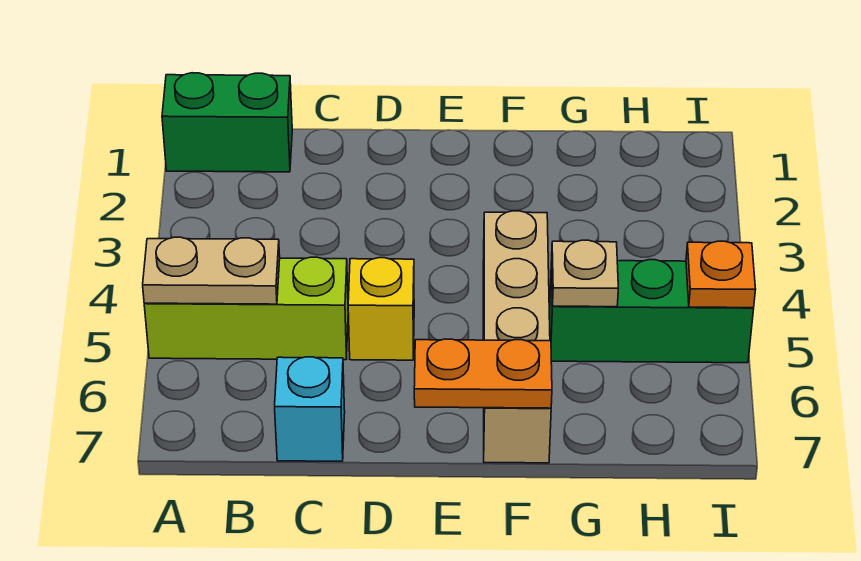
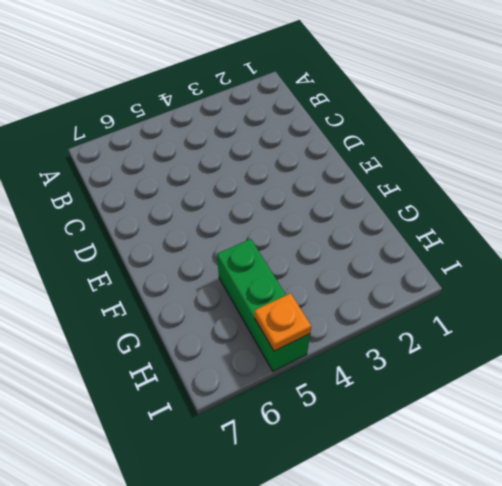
none -> green 1x2 brick [162,73,292,172]
none -> lime 1x3 brick [144,257,348,360]

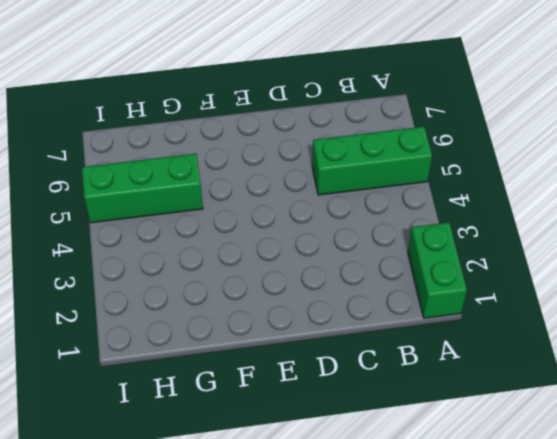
green 1x2 brick [408,222,467,318] -> green 1x2 brick turned to [162,73,292,172]
green 1x3 brick [312,127,432,195] -> lime 1x3 brick [144,257,348,360]
none -> cyan 1x1 brick [275,357,345,461]
none -> yellow 1x1 brick [348,258,414,360]

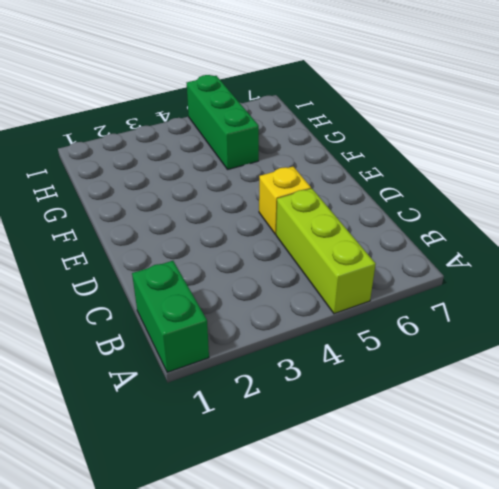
none -> cyan 1x1 brick [275,357,345,461]
none -> tan 1x4 brick [483,211,551,463]

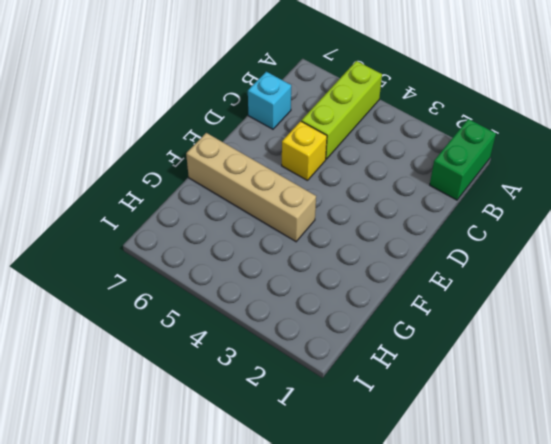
none -> green 1x3 brick [549,260,754,363]
none -> tan 1x2 plate [143,237,280,304]

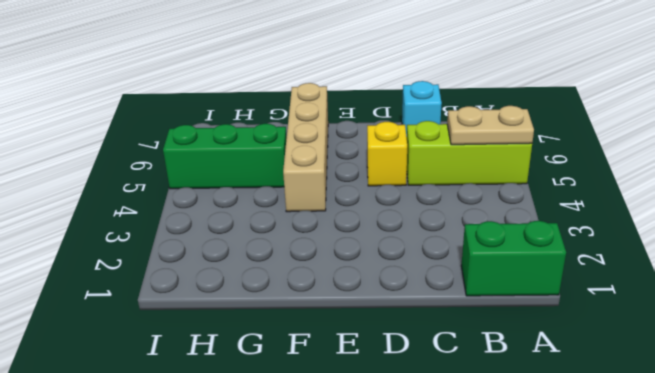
none -> orange 1x2 plate [414,339,552,408]
none -> tan 1x1 plate [552,240,618,307]

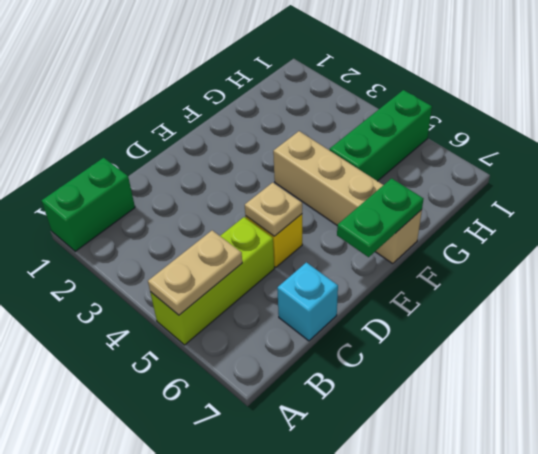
tan 1x1 plate [245,183,302,236] -> tan 1x1 plate moved to [552,240,618,307]
green 1x2 plate [337,178,424,257] -> orange 1x2 plate [414,339,552,408]
none -> orange 1x1 plate [686,241,756,308]

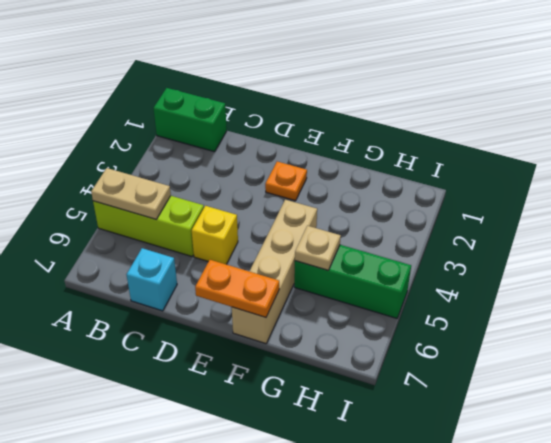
orange 1x1 plate [265,162,307,201] -> orange 1x1 plate moved to [686,241,756,308]

